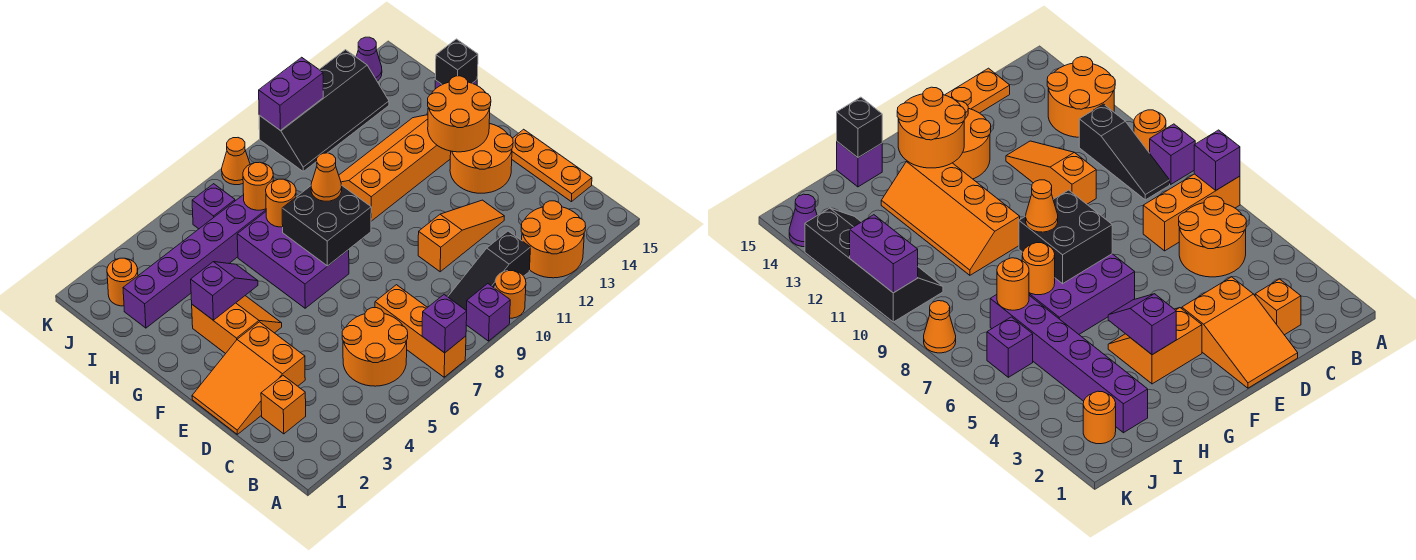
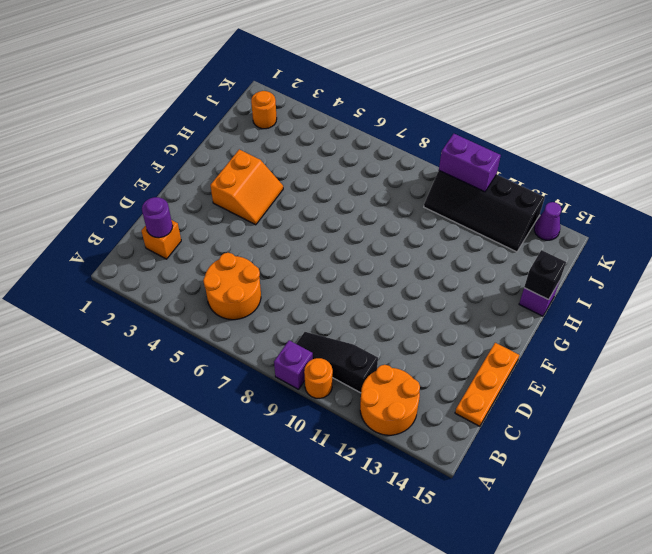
purple 1x1 round brick [142,197,173,238] -> none
none -> orange 1x3 brick [375,285,466,377]
none -> orange 2x3 slope [192,322,305,434]
none -> orange 1x3 slope [418,200,504,272]
none -> orange 2x2 round brick [450,124,513,193]

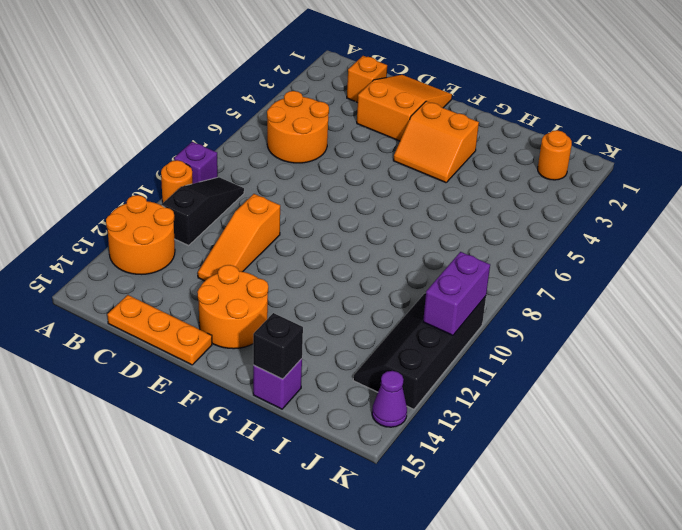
none -> orange 1x3 brick [375,285,466,377]
none -> purple 2x3 brick [237,212,349,308]
none -> orange 2x4 slope [339,115,451,221]
none -> purple 1x6 brick [123,195,266,328]

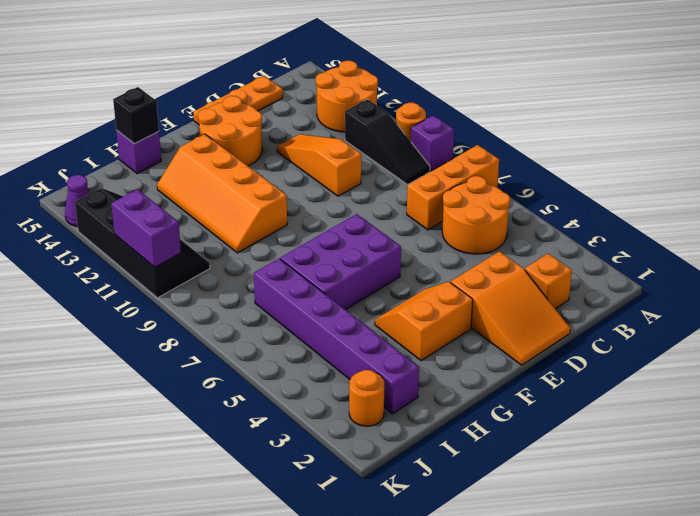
none -> purple 1x1 brick [192,184,235,229]
none -> orange 1x1 cone [222,138,250,185]
none -> purple 1x1 brick [422,295,467,353]
none -> black 2x2 brick [282,185,371,266]

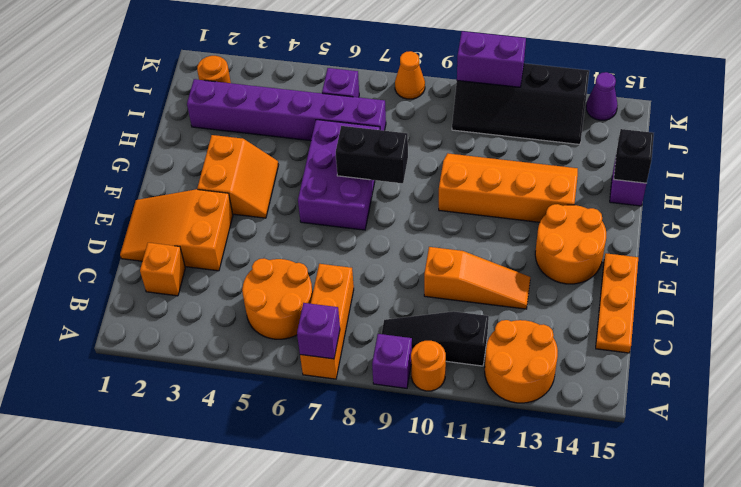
black 1x2 brick [336,126,408,183] -> black 2x2 brick [282,185,371,266]
none -> orange 2x2 round brick [428,76,491,152]
none -> purple 1x2 slope [191,262,258,320]
none -> orange 1x1 round brick [266,179,296,227]
none -> orange 1x1 round brick [243,162,273,210]

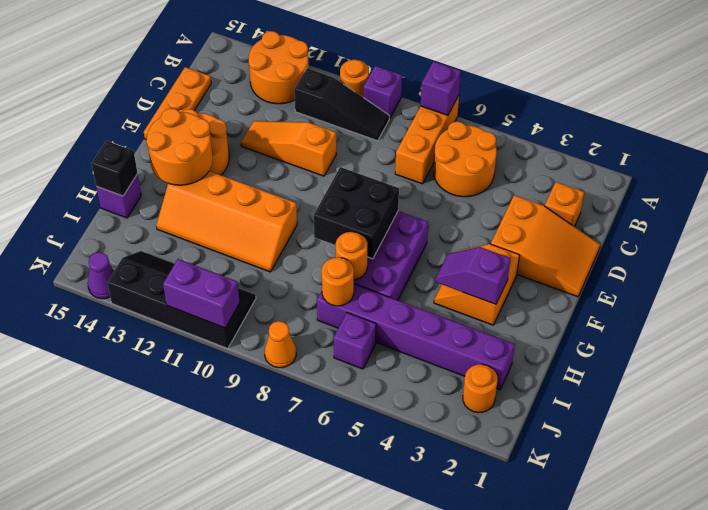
none -> orange 1x1 cone [311,153,342,201]

